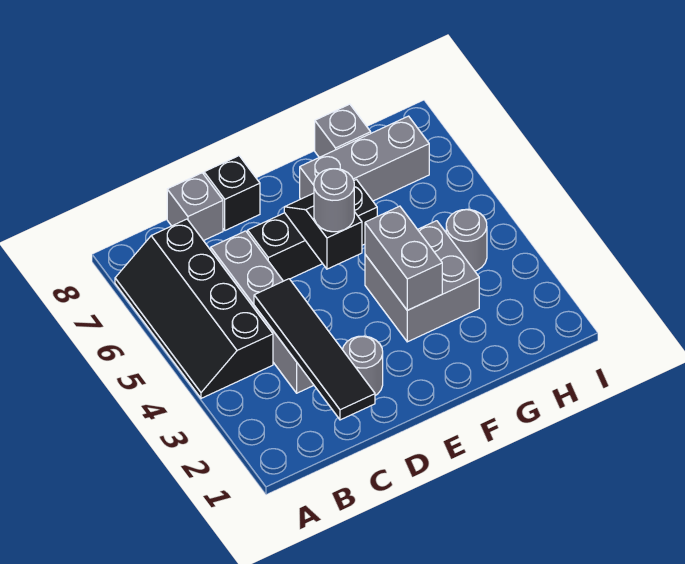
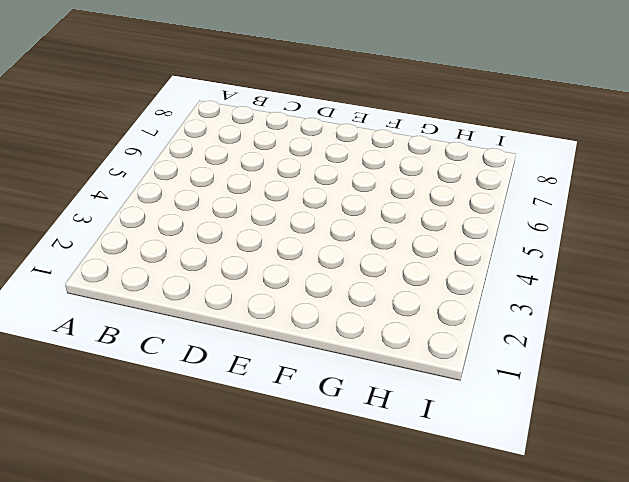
none -> black 2x4 slope [115,219,273,398]
none -> grey 1x4 brick [211,231,314,393]
none -> grey 1x1 brick [167,173,223,241]

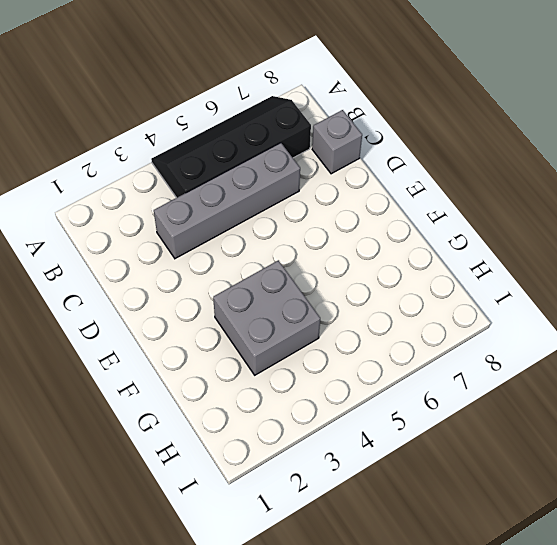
none -> grey 1x1 round brick [342,336,383,396]
none -> black 1x3 brick [248,180,377,281]
none -> black 1x1 brick [204,156,260,230]

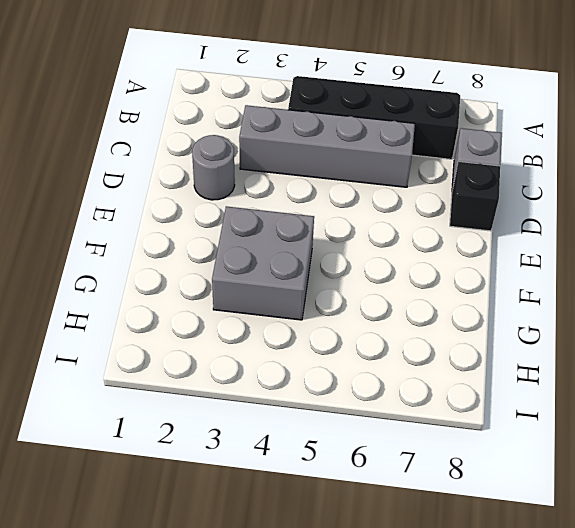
none -> black 1x3 brick [248,180,377,281]
none -> grey 1x3 brick [300,116,429,201]
none -> grey 1x1 brick [315,104,371,157]

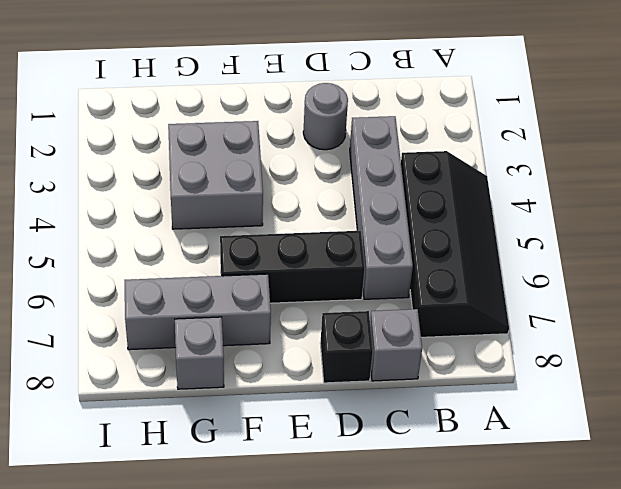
none -> grey 1x1 round brick [446,209,487,271]
none -> black 1x4 tile [254,279,375,420]
none -> black 1x2 slope [284,193,362,269]

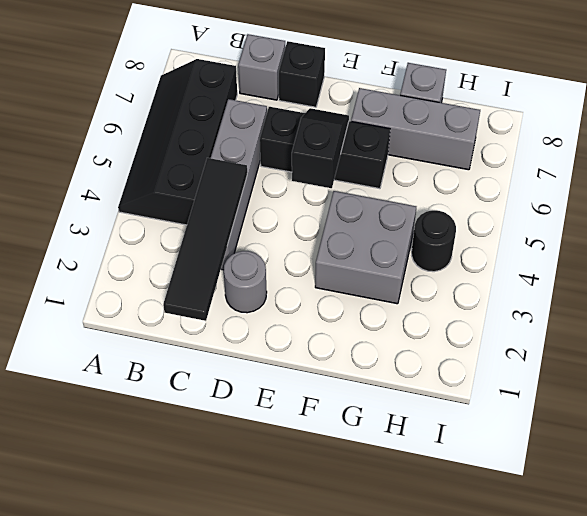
black 1x1 round brick [411,210,456,272] -> grey 1x1 round brick [446,209,487,271]
none -> grey 1x2 brick [365,206,442,310]
none -> grey 1x1 round brick [314,169,354,232]

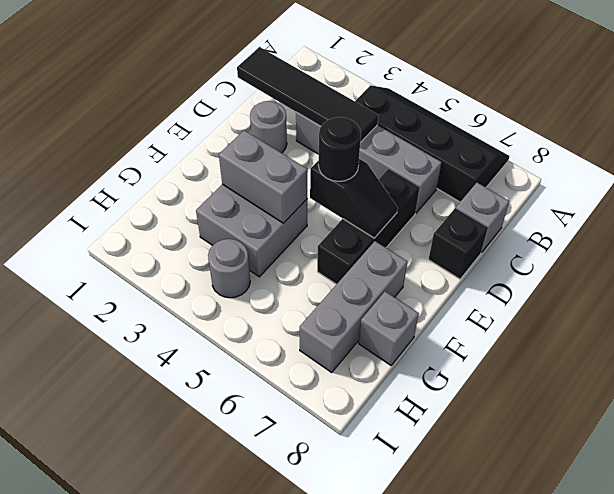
black 1x1 round brick [318,117,361,181] -> grey 1x1 round brick [314,169,354,232]

